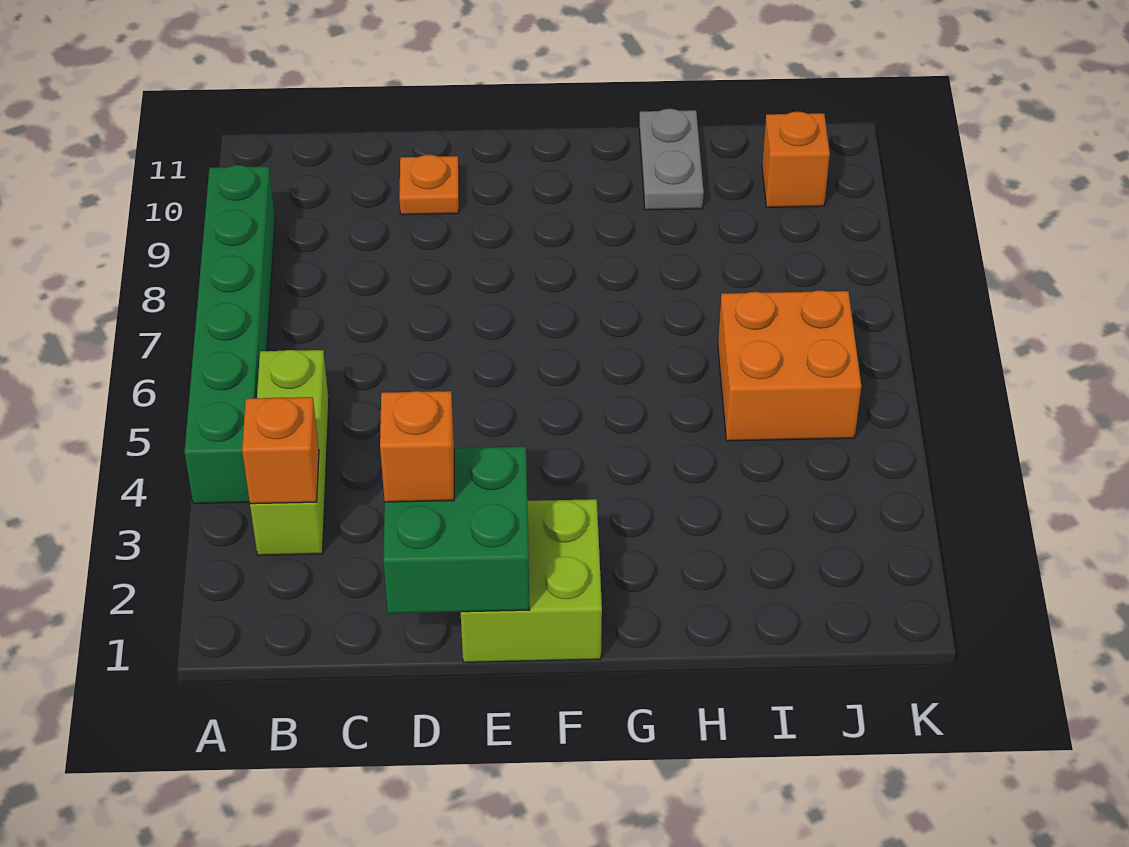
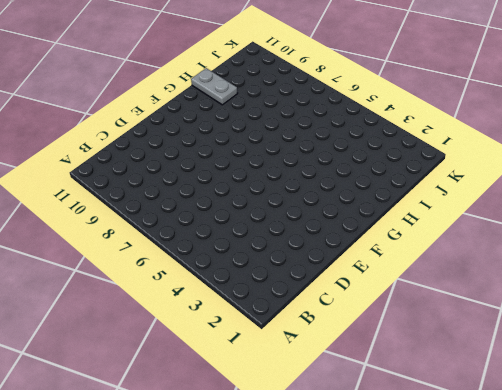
none -> green 1x6 brick [184,165,275,504]
none -> lime 1x3 brick [250,350,329,555]

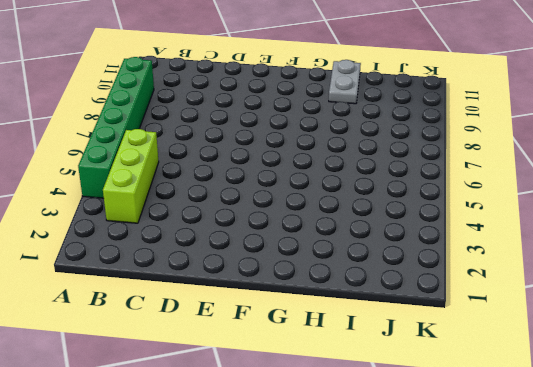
none -> orange 1x1 plate [399,155,459,215]
none -> lime 2x2 brick [461,499,602,662]

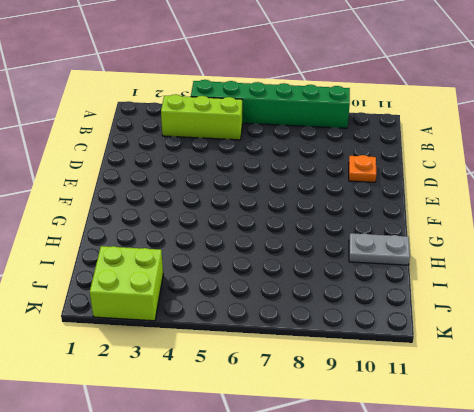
lime 2x2 brick [90,246,163,321] -> lime 2x2 brick moved to [461,499,602,662]
none -> orange 2x2 brick [718,290,861,441]
none -> orange 1x1 brick [762,112,830,208]

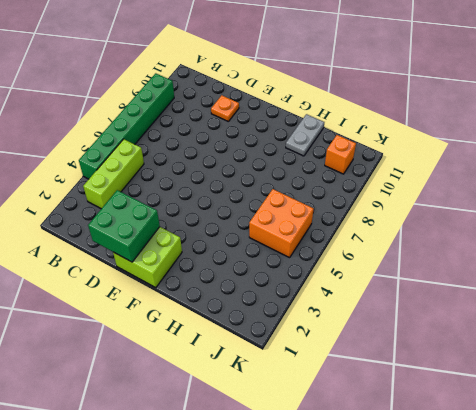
none -> orange 1x1 brick [242,397,319,504]
none -> orange 1x1 brick [380,391,454,502]

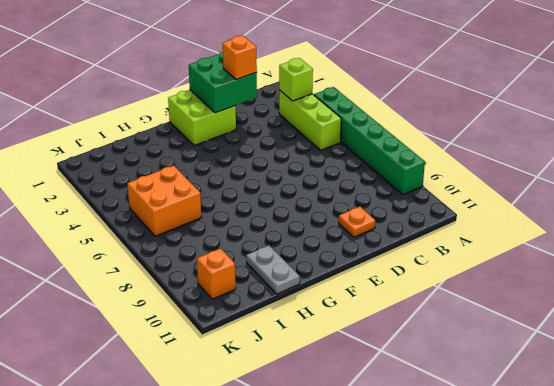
lime 1x1 brick [279,58,313,101] -> orange 1x1 brick [242,397,319,504]

